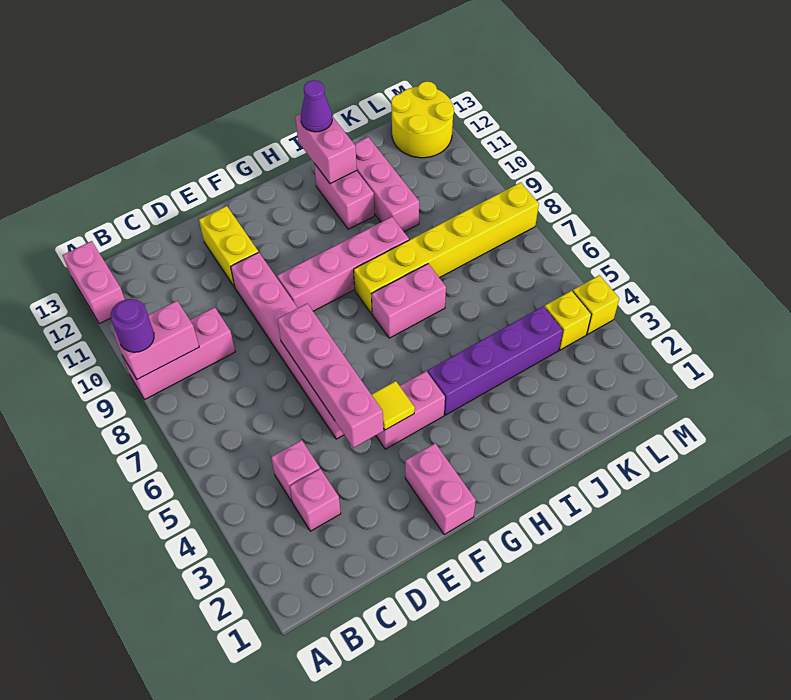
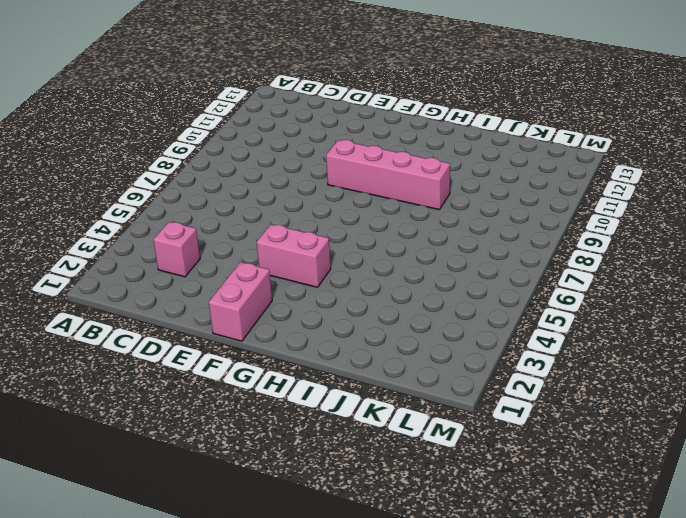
none -> pink 1x3 brick [123,307,235,400]
none -> pink 1x2 brick [63,241,125,324]
none -> pink 1x1 brick [271,440,320,501]

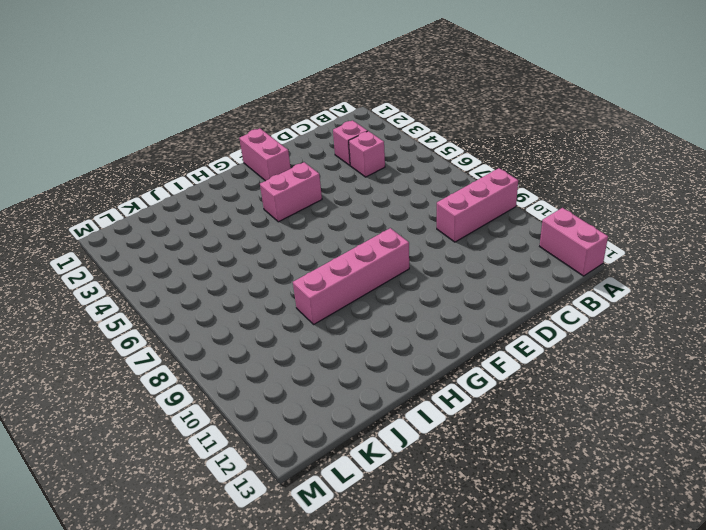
none -> pink 1x6 brick [231,252,344,439]
none -> yellow 1x2 brick [199,206,258,287]
none -> purple 1x4 brick [428,306,563,415]

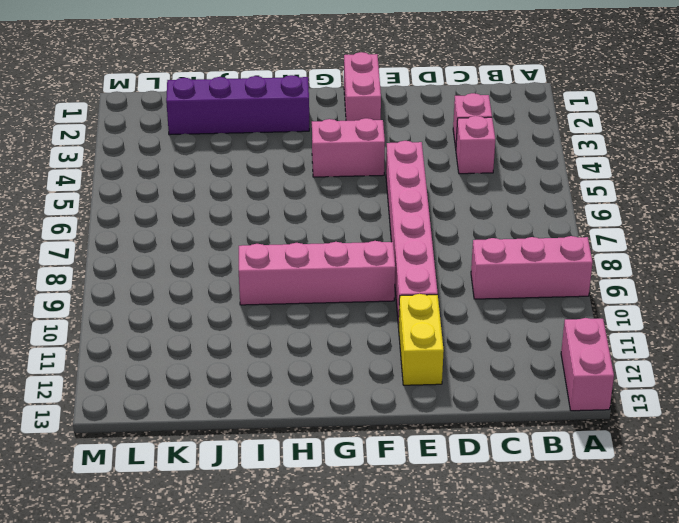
purple 1x4 brick [166,75,309,135] -> purple 1x4 brick moved to [428,306,563,415]
none -> pink 1x2 brick [372,264,446,338]
none -> yellow 1x6 brick [354,182,539,314]
none -> pink 1x2 brick [314,164,374,229]

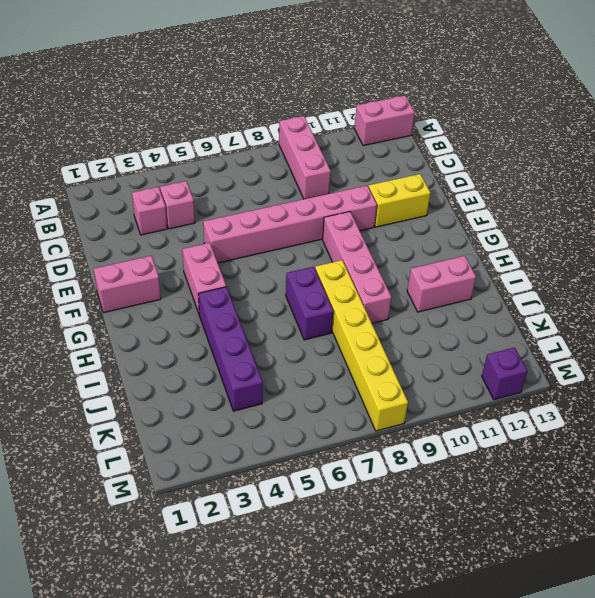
purple 1x2 brick [286,267,333,340] -> pink 1x2 brick [372,264,446,338]
purple 1x1 brick [482,347,527,400] -> yellow 2x2 round brick [391,81,454,158]
none -> pink 1x3 brick [354,137,419,232]
none -> yellow 1x1 brick [545,291,591,350]
none -> yellow 1x1 brick [573,275,619,334]

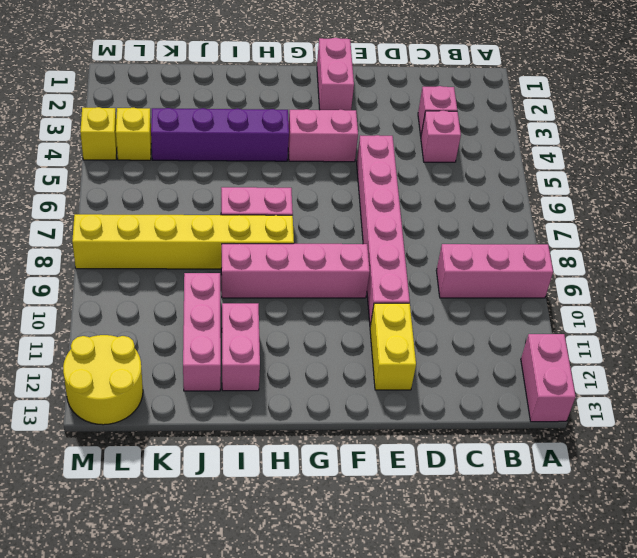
none -> pink 1x2 brick [114,301,199,379]
none -> pink 1x4 brick [277,304,383,448]
none -> yellow 1x1 tile [371,381,415,430]

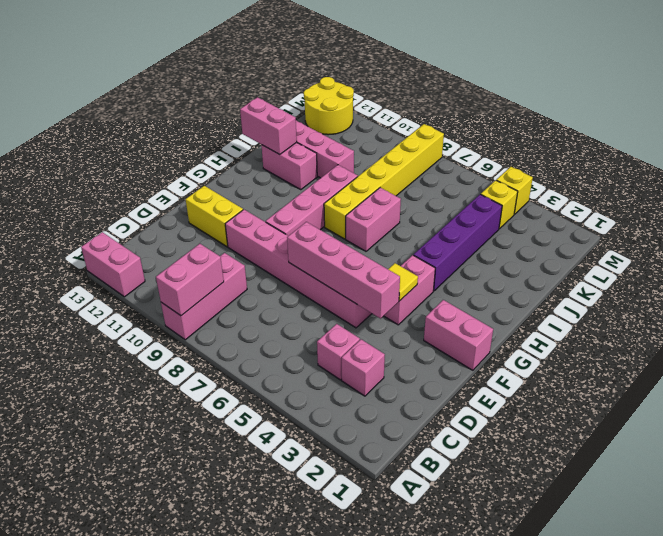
none -> purple 1x1 round brick [111,299,154,352]
none -> purple 1x1 cone [301,80,332,132]

